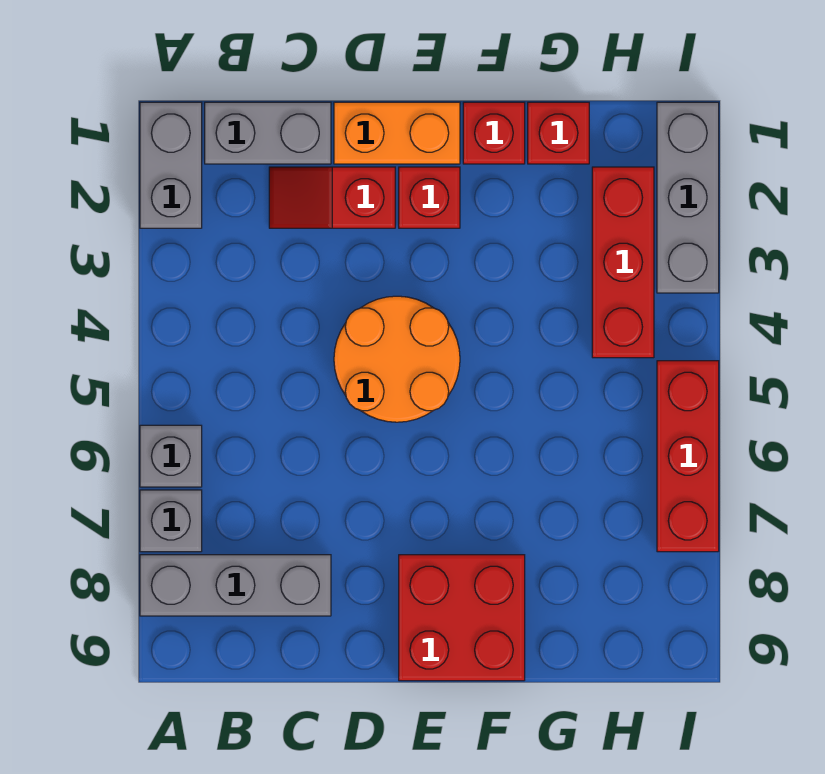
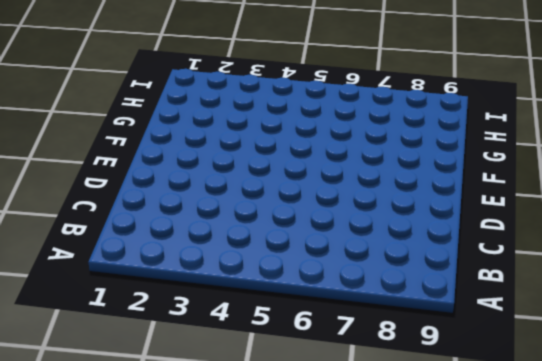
none -> grey 1x2 brick [140,102,202,228]
none -> grey 1x1 brick [140,425,202,487]
none -> grey 1x1 brick [140,490,202,552]

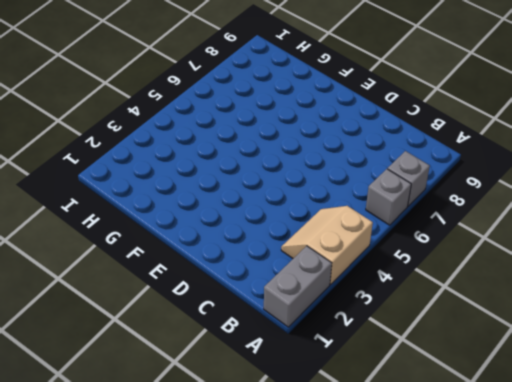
tan 2x2 slope [281,206,373,284] -> none
none -> grey 1x3 brick [140,555,331,616]
none -> grey 1x2 brick [205,102,331,164]
none -> red 1x2 slope [269,167,395,228]

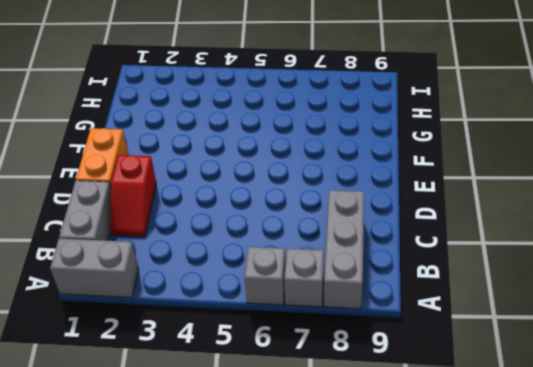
none -> orange 2x2 round brick [334,296,460,422]
none -> red 1x1 brick [399,167,460,228]
none -> red 2x2 brick [399,555,525,681]

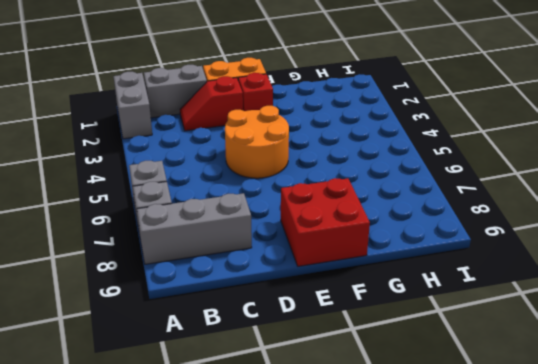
none -> red 1x1 brick [463,102,525,164]
none -> red 1x1 brick [528,102,589,164]
none -> red 1x3 brick [592,167,654,358]

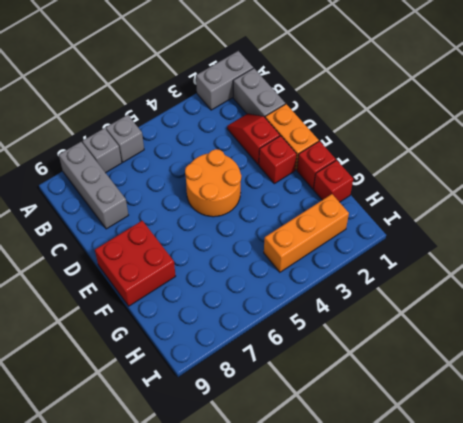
orange 1x3 brick [264,194,349,272] -> red 1x3 brick [592,167,654,358]
none -> grey 1x3 brick [657,102,719,293]
none -> red 1x3 brick [657,361,719,552]

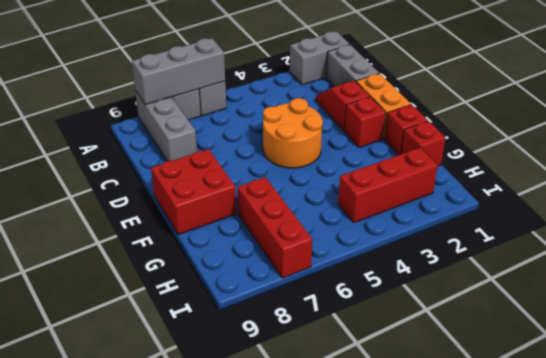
grey 1x3 brick [132,38,225,105] -> grey 1x3 brick moved to [657,102,719,293]
red 1x3 brick [237,177,312,278] -> red 1x3 brick turned to [657,361,719,552]

